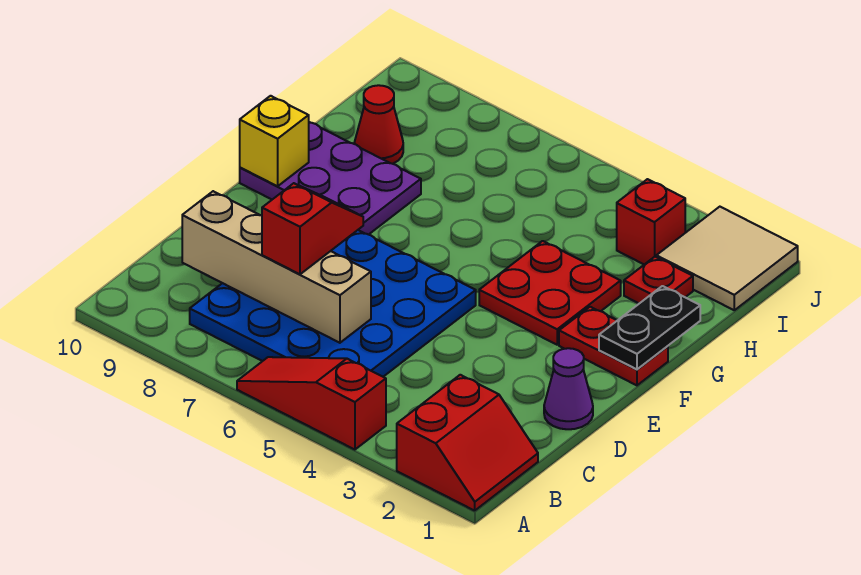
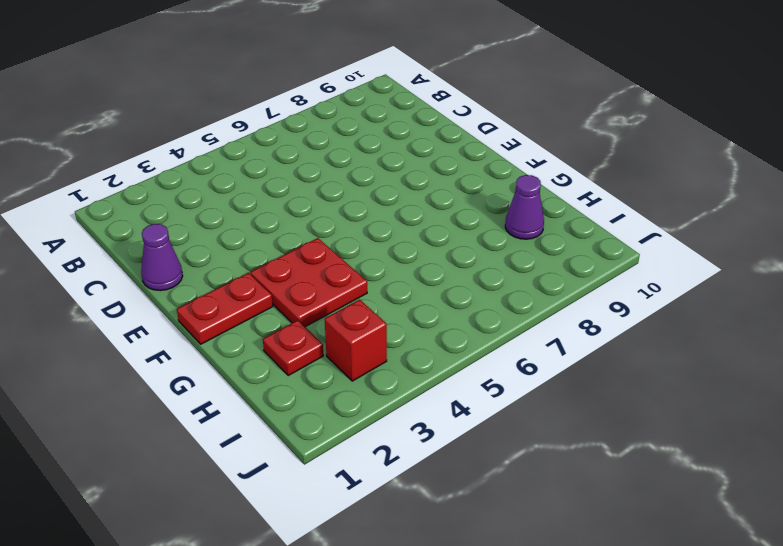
purple 1x1 cone [505,175,544,239] -> red 1x1 cone [354,85,403,164]
none -> red 2x2 slope [397,375,538,511]
none -> red 1x3 slope [237,357,386,450]
none -> blue 4x4 plate [190,230,476,377]

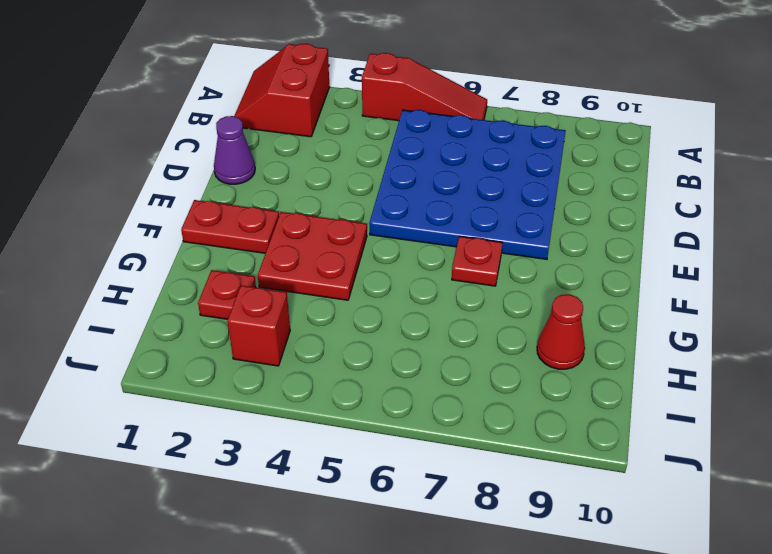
red 1x1 plate [452,236,502,286] -> none
none -> purple 2x3 plate [240,122,421,235]
none -> tan 2x2 tile [656,207,798,310]
none -> tan 1x4 brick [182,191,371,343]

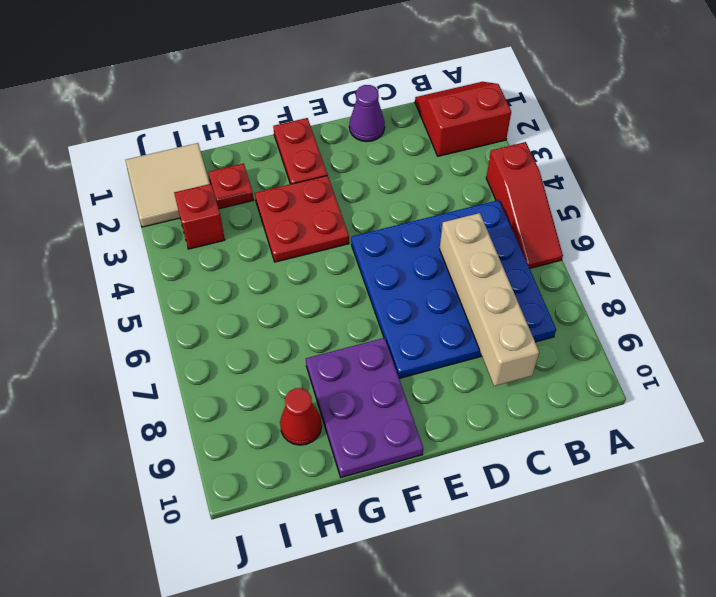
none -> black 1x2 plate [599,286,700,369]
none -> yellow 1x1 brick [240,96,309,186]
none -> red 1x2 slope [262,183,363,274]

